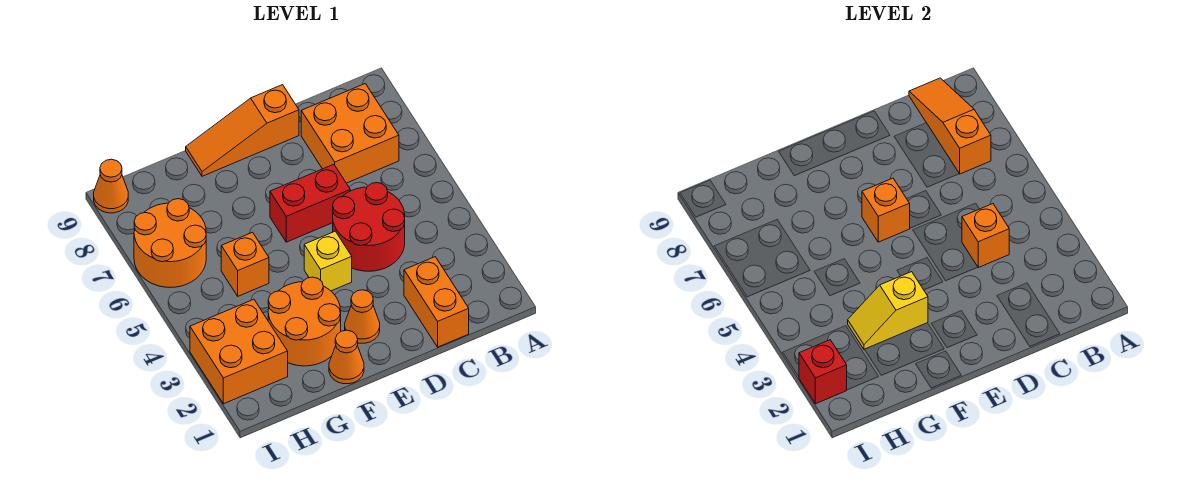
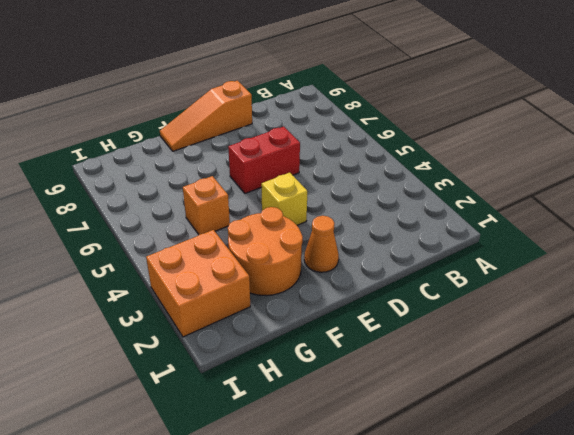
none -> orange 2x2 brick [301,84,399,183]
none -> orange 1x2 brick [404,257,469,347]
none -> red 2x2 round brick [333,183,405,271]

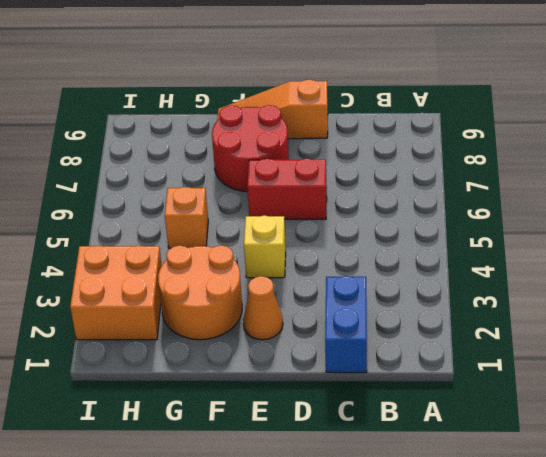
blue 1x2 brick [325,276,367,373] -> orange 1x2 brick [404,257,469,347]
red 2x2 round brick [212,105,289,192] -> red 2x2 round brick moved to [333,183,405,271]
none -> orange 2x2 brick [301,84,399,183]
none -> orange 1x1 cone [329,330,364,384]
none -> orange 2x2 round brick [134,199,206,288]

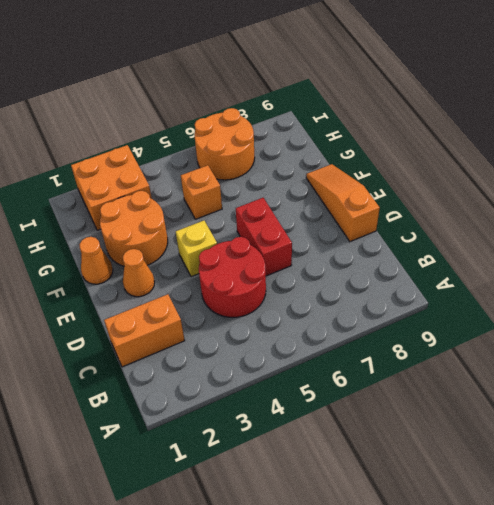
none -> orange 2x2 brick [301,84,399,183]
none -> orange 1x1 cone [94,159,128,213]
none -> orange 1x3 slope [909,78,991,174]

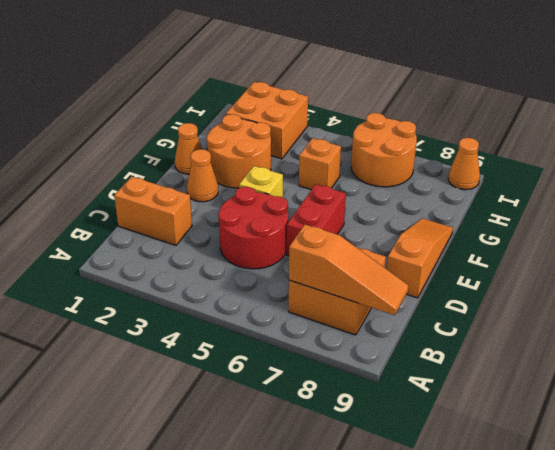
none -> orange 1x1 brick [962,204,1009,267]
none -> orange 1x1 brick [862,178,910,242]
none -> yellow 1x2 slope [848,272,928,350]

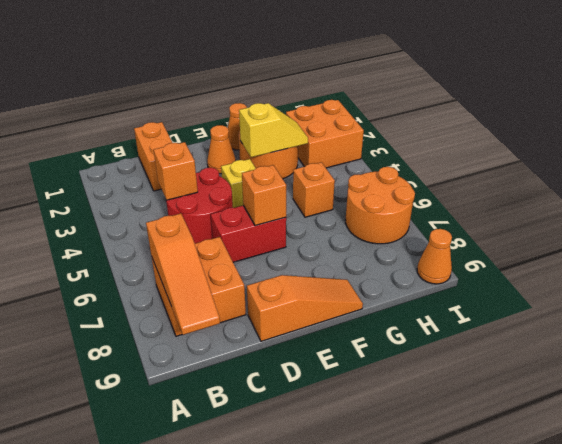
none -> red 1x1 brick [799,340,847,404]

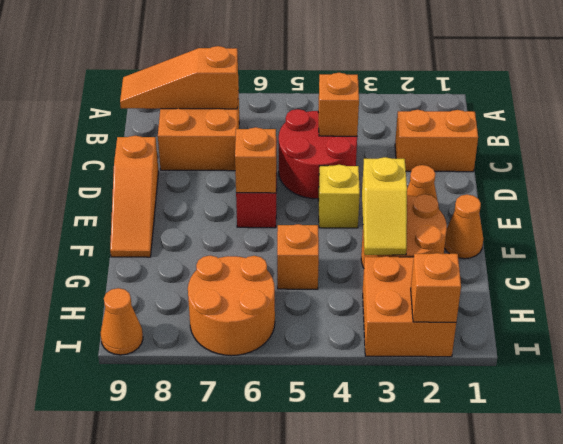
orange 1x1 brick [411,253,461,322] -> red 1x1 brick [799,340,847,404]

